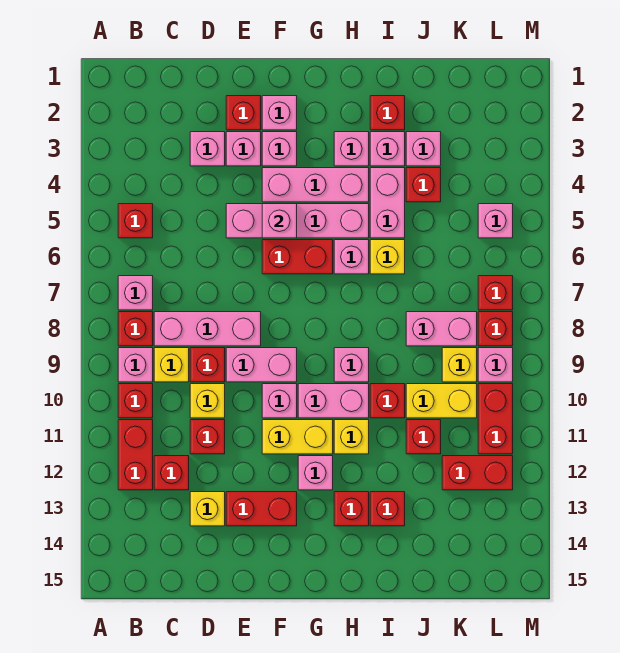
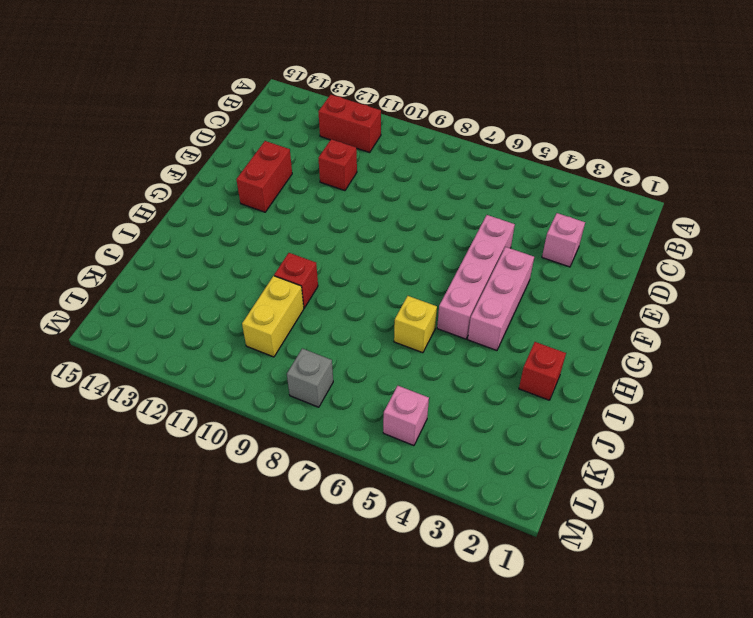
grey 1x1 brick [287,349,333,407] -> red 1x1 brick [478,312,513,346]
none -> red 1x1 brick [118,204,153,238]
none -> pink 1x1 brick [118,276,153,310]
none -> red 1x1 brick [118,312,153,346]
none -> pink 1x1 brick [118,348,153,382]

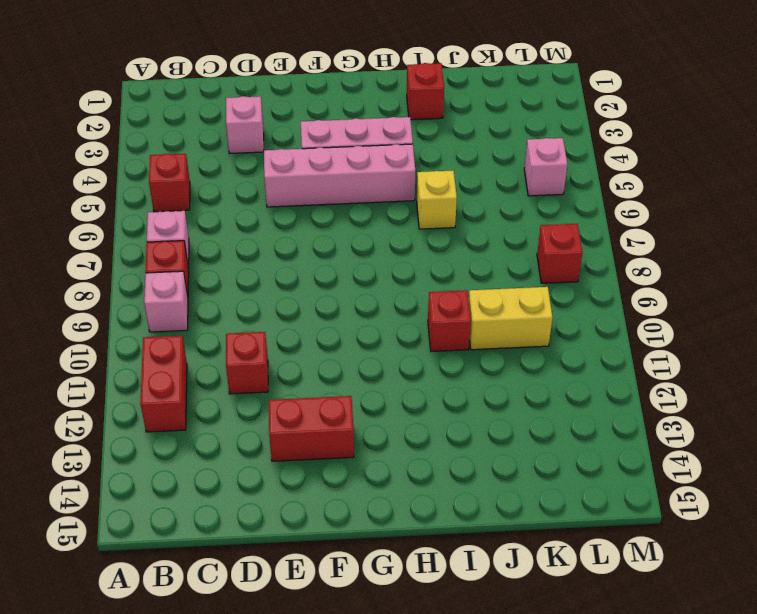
none -> red 1x1 brick [118,384,153,418]
none -> pink 1x3 brick [154,312,261,346]
none -> yellow 1x1 brick [154,348,189,382]
none -> red 1x1 brick [154,456,189,490]

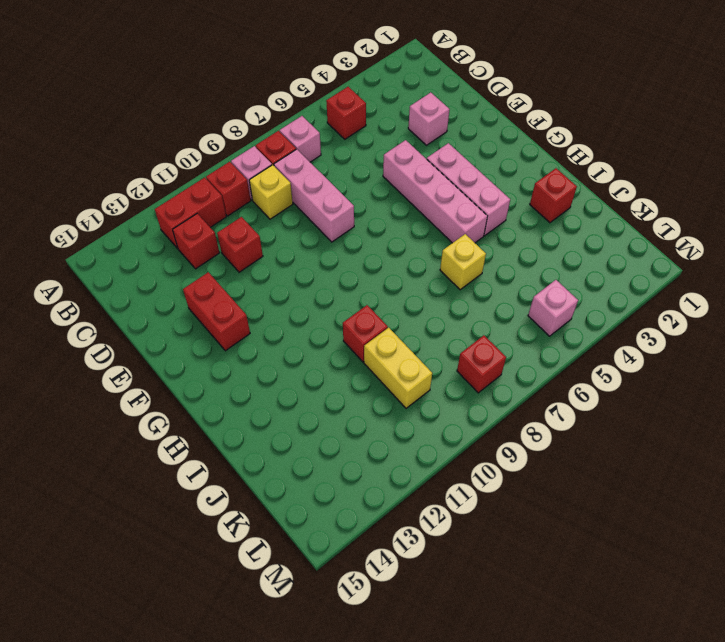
none -> red 1x1 brick [190,348,225,382]
none -> yellow 1x1 brick [190,384,225,418]
none -> yellow 1x1 brick [190,492,225,526]
none -> red 1x1 brick [226,96,261,130]

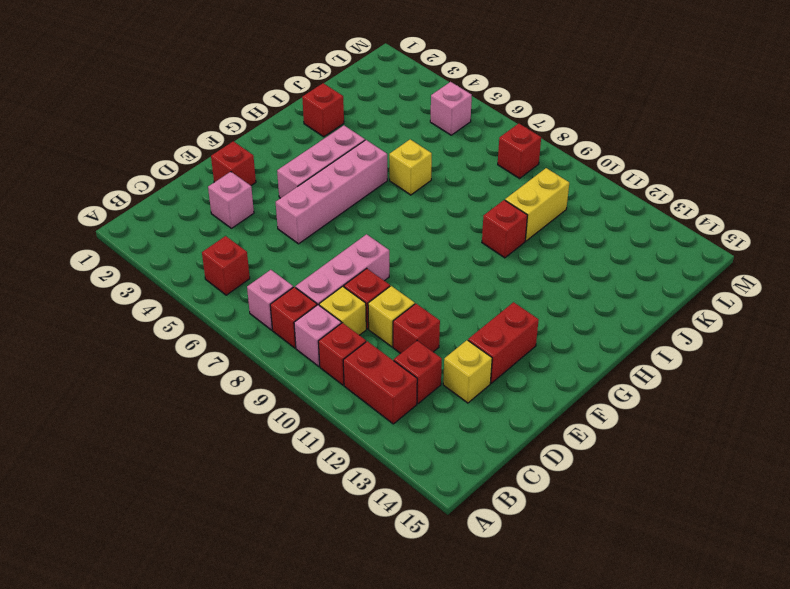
none -> pink 1x1 brick [226,132,261,166]
none -> pink 1x2 brick [226,348,297,382]
none -> pink 1x1 brick [262,96,297,130]
none -> pink 1x1 brick [262,132,297,166]

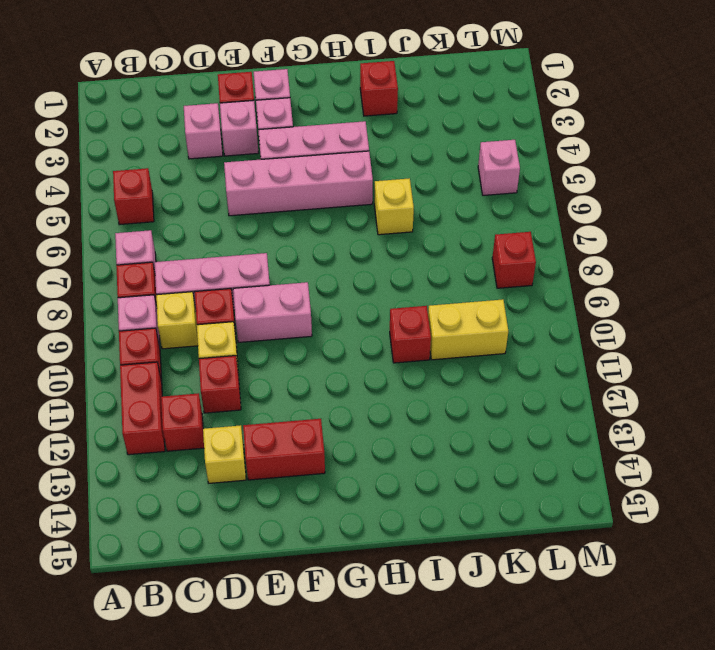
none -> red 1x2 brick [262,240,333,274]
none -> pink 1x1 brick [262,384,297,418]
none -> yellow 1x2 brick [262,420,333,454]
none -> pink 1x2 brick [298,384,369,418]

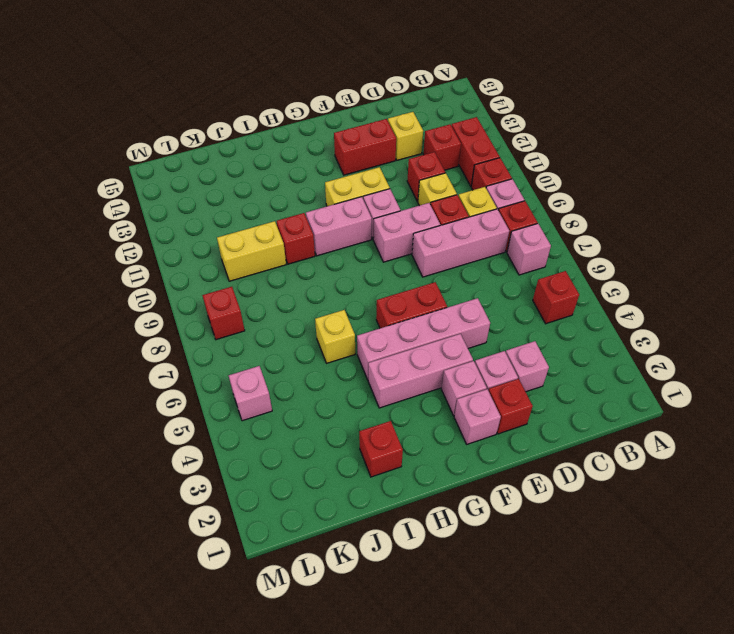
none -> pink 1x1 brick [298,456,333,490]
none -> pink 1x1 brick [334,132,369,166]
none -> pink 1x1 brick [334,240,369,274]
none -> pink 1x1 brick [334,348,369,382]

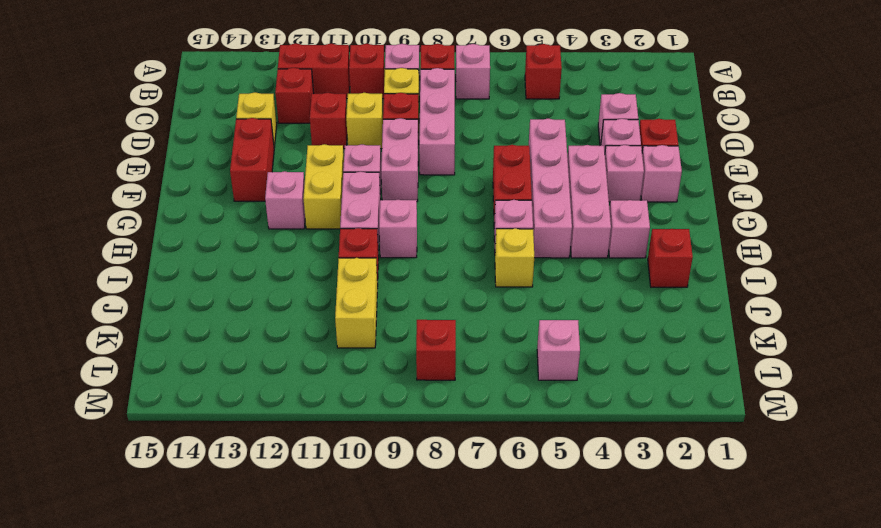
none -> yellow 1x1 brick [334,420,369,454]
none -> red 1x1 brick [334,492,369,526]
none -> pink 1x1 brick [370,132,405,166]
none -> pink 1x2 brick [370,168,405,238]

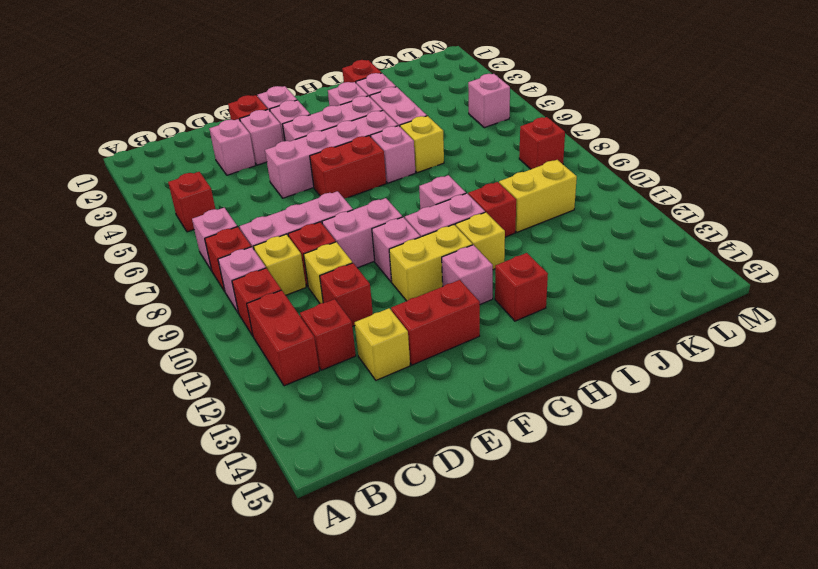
none -> red 1x1 brick [370,492,405,526]
none -> pink 1x1 brick [406,132,441,166]
none -> red 1x1 brick [406,168,441,202]
none -> pink 1x2 brick [406,312,477,346]

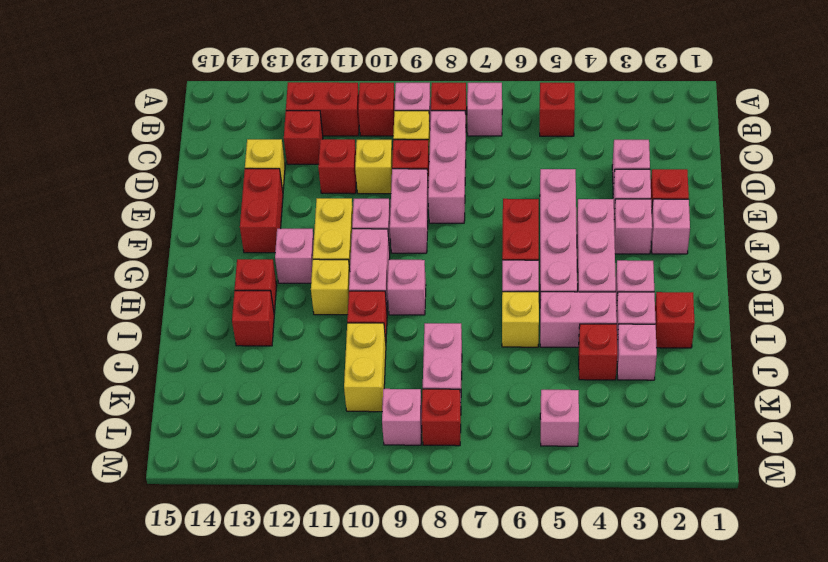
none -> red 1x1 brick [406,420,441,454]
none -> yellow 1x1 brick [442,348,477,382]
none -> red 1x2 brick [442,456,513,490]
none -> red 1x1 brick [478,276,513,310]

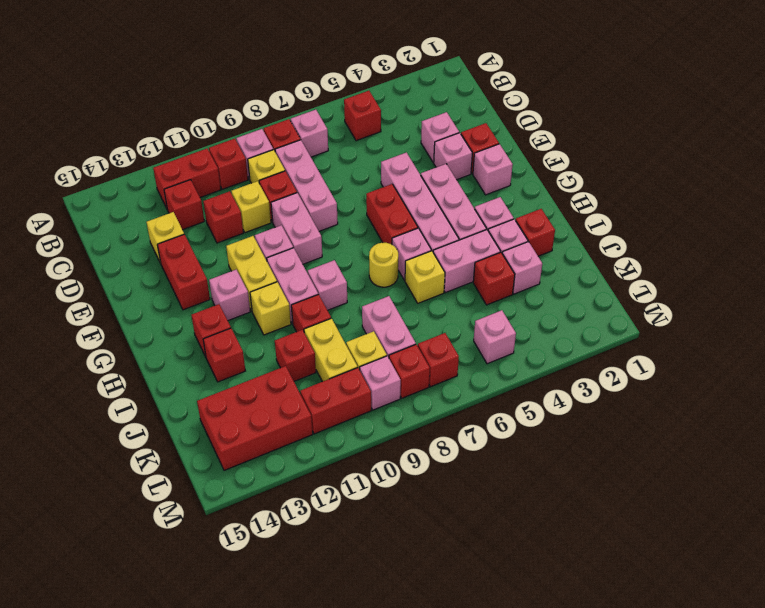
yellow 1x1 round brick [369,243,398,287] -> none
red 2x3 brick [197,366,313,470] -> red 1x2 brick [442,456,513,490]
none -> pink 1x1 brick [262,132,297,166]
none -> pink 1x1 brick [262,204,297,238]

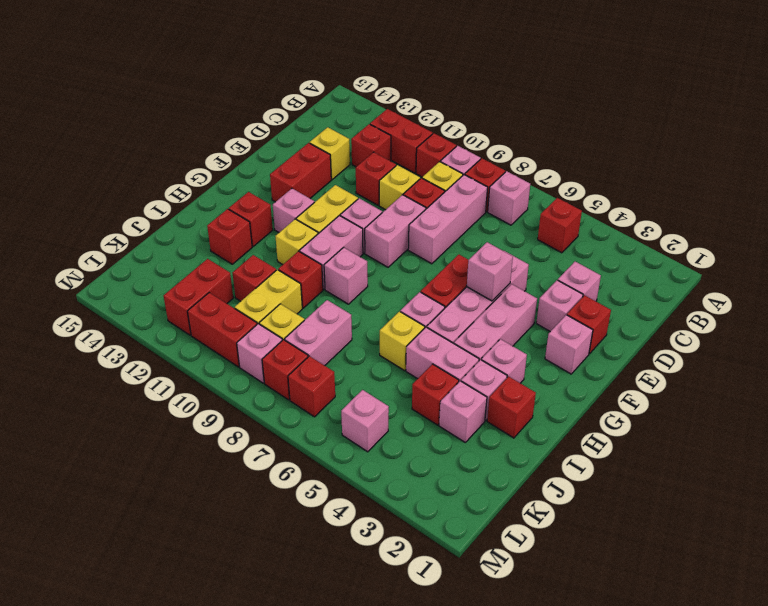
none -> pink 1x1 brick [262,132,297,166]

